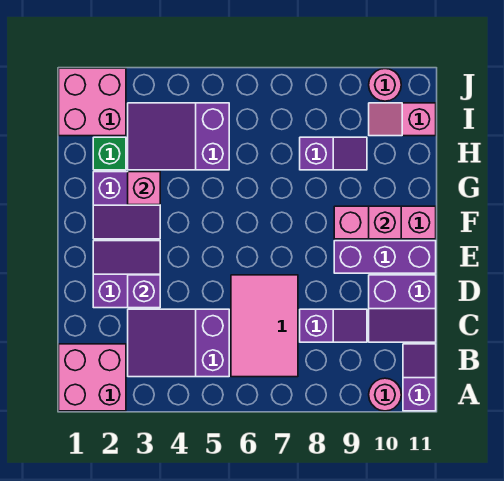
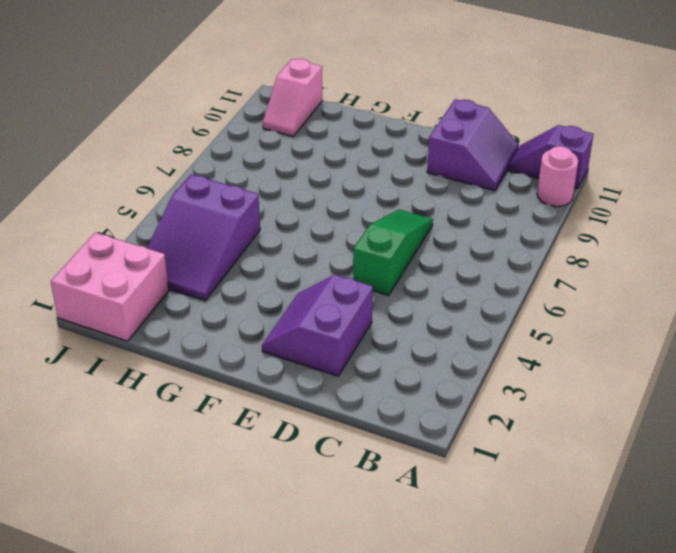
green 1x3 slope [353,210,433,295] -> pink 2x3 tile [231,275,298,377]
none -> pink 2x2 brick [59,344,126,411]
none -> purple 2x3 slope [128,309,229,377]
none -> purple 1x2 slope [300,309,367,342]

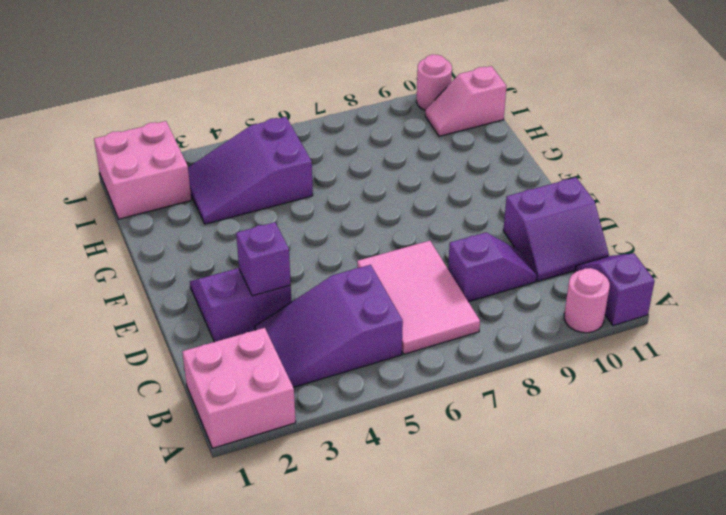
none -> purple 1x3 brick [334,241,436,273]
none -> purple 2x2 slope [93,172,160,239]
none -> pink 1x3 brick [334,206,436,239]

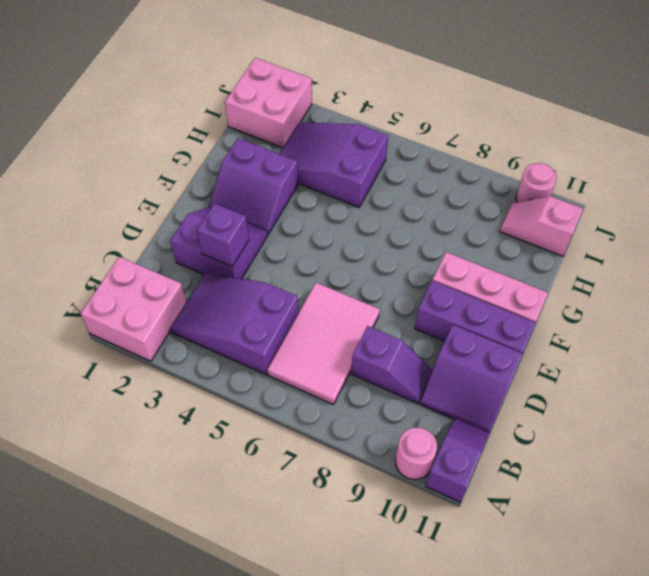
none -> green 1x1 brick [93,137,126,170]
none -> purple 1x2 slope [300,137,367,170]
none -> pink 1x1 brick [369,206,401,239]

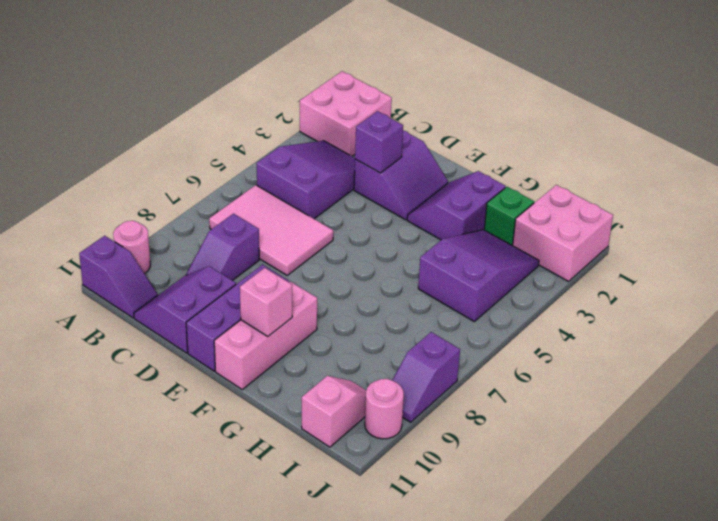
purple 1x2 slope [392,332,460,422] -> purple 1x2 slope moved to [300,137,367,170]
none -> pink 1x1 brick [128,172,160,205]

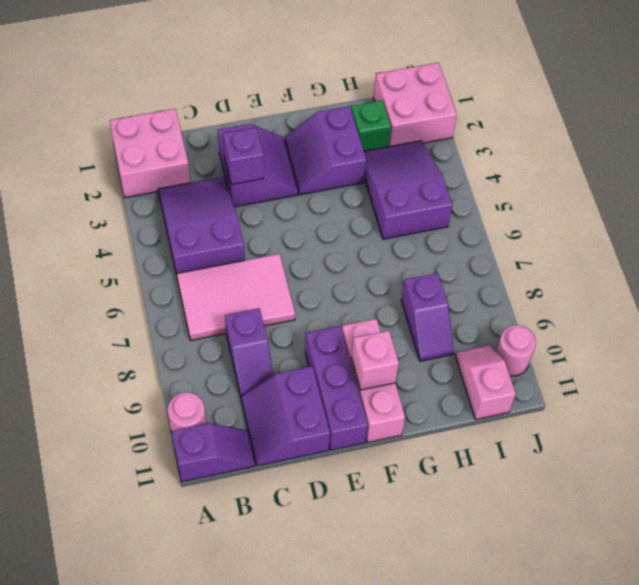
none -> pink 1x1 brick [128,172,160,205]

